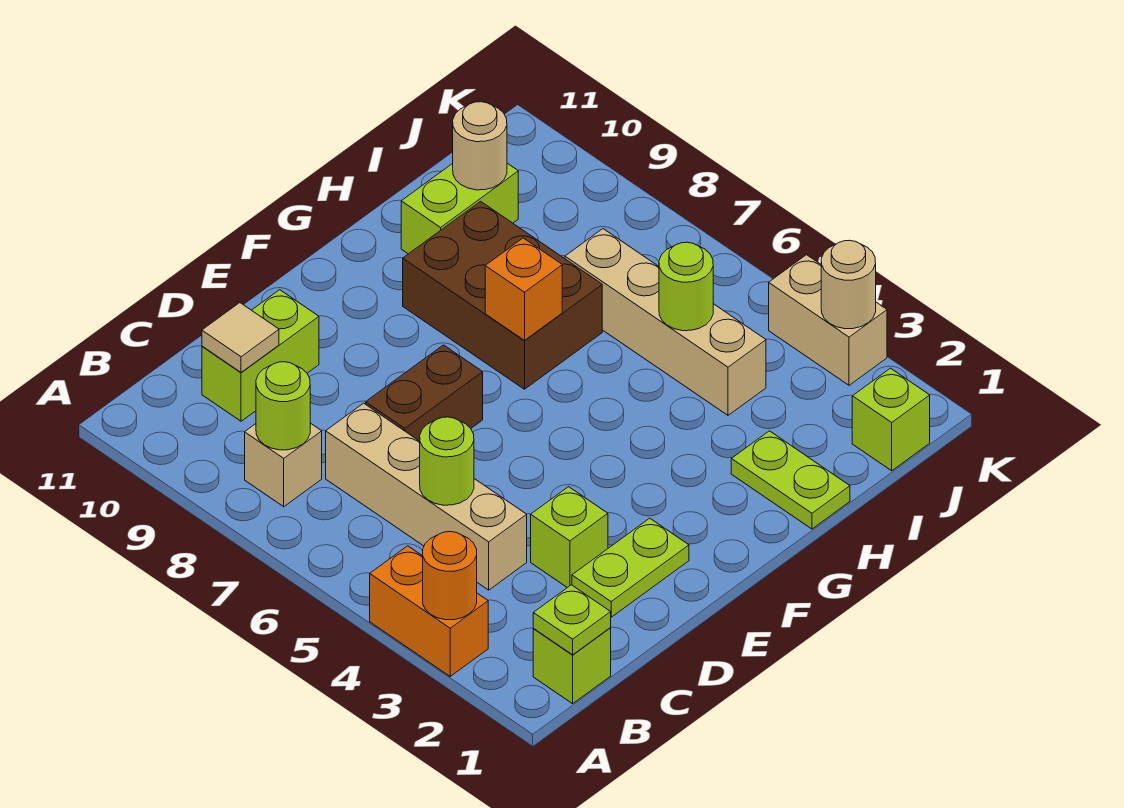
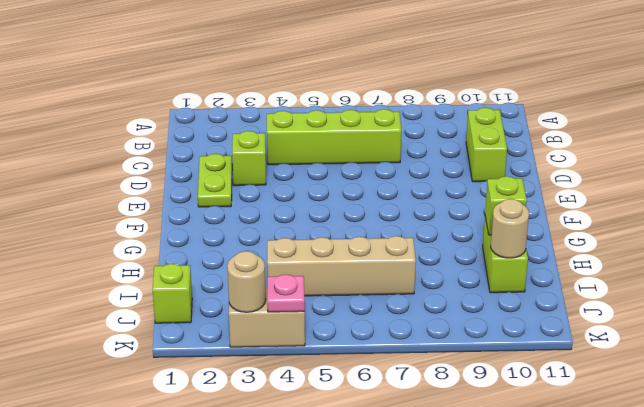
lime 1x4 brick [267,109,401,165] -> tan 1x4 brick [326,403,527,590]
lime 1x1 brick [485,176,527,235] -> lime 1x1 brick moved to [533,628,611,704]
pink 1x1 plate [267,274,305,312] -> none
none -> orange 1x2 brick [370,546,488,676]
none -> tan 1x1 brick [245,423,322,507]
none -> brown 1x2 brick [366,345,483,441]

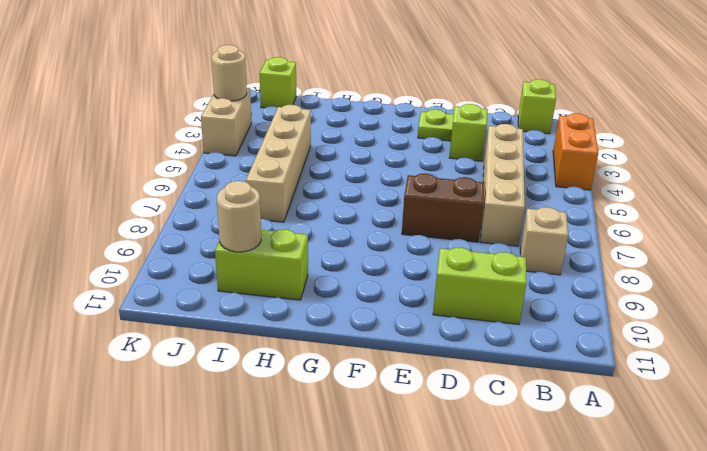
none -> brown 2x3 brick [403,201,602,389]
none -> lime 1x2 plate [731,431,850,529]
none -> orange 1x1 round brick [423,532,477,620]

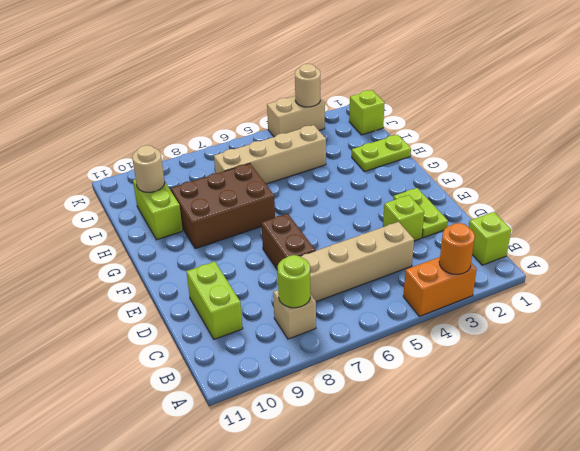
none -> lime 1x1 plate [533,585,611,655]
none -> lime 1x1 round brick [420,417,474,505]
none -> tan 1x1 tile [202,303,279,372]

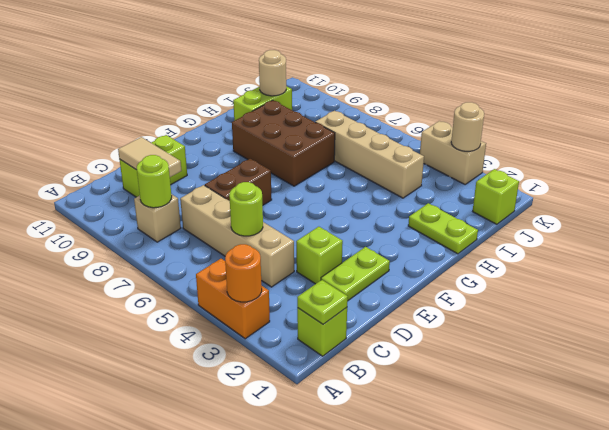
tan 1x2 tile [118,137,182,177] -> tan 1x1 tile [202,303,279,372]
none -> orange 1x1 brick [485,238,562,340]
none -> lime 1x1 round brick [659,242,713,331]

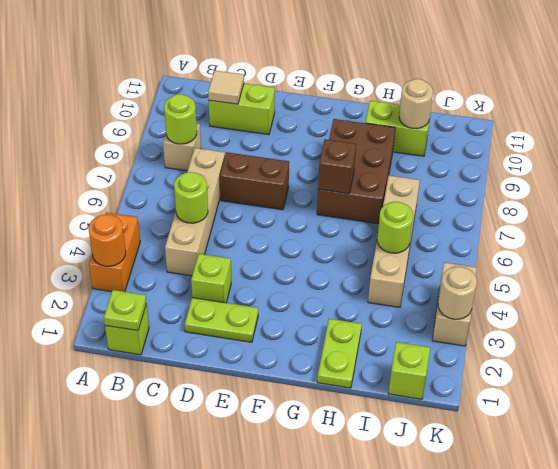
brown 1x1 brick [318,139,356,194] -> orange 1x1 brick [485,238,562,340]

